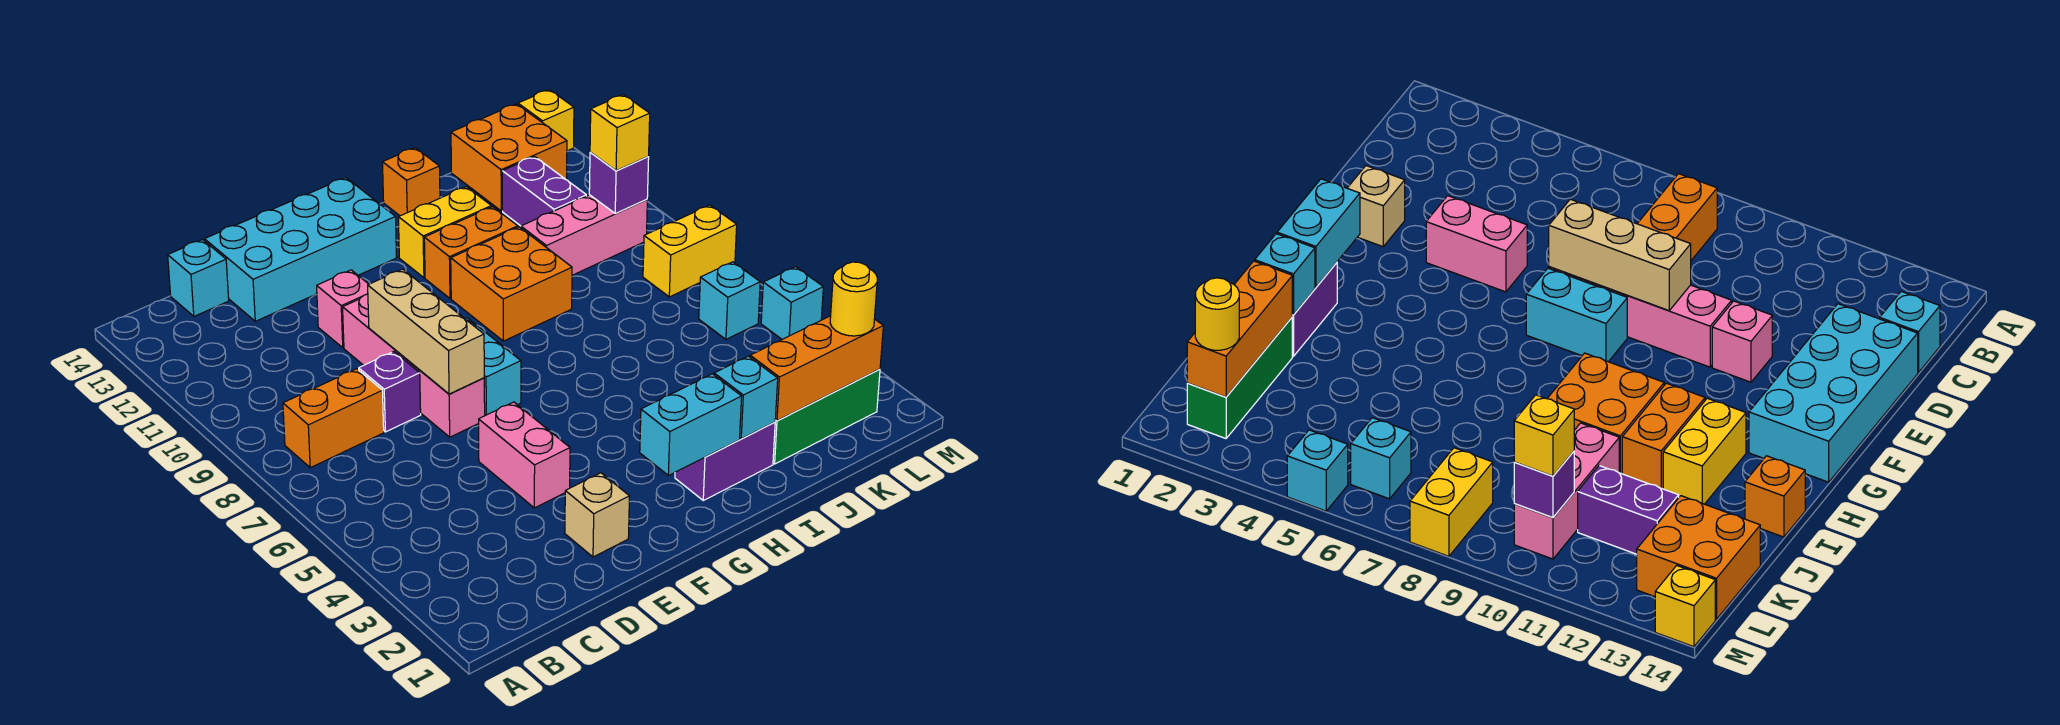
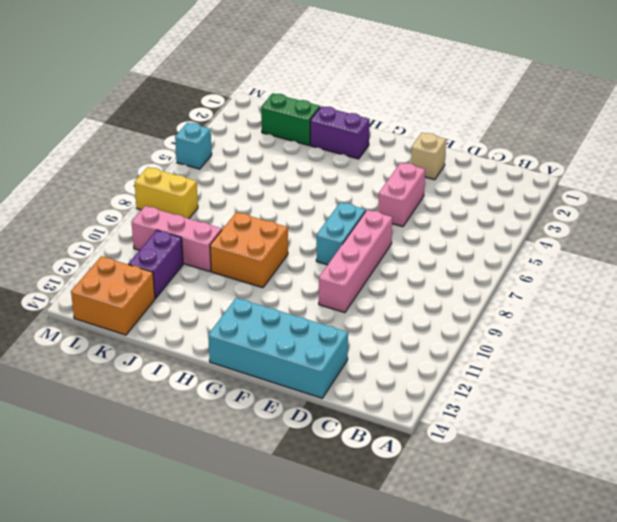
green 1x2 brick [261,93,320,145] -> green 1x3 brick [773,369,880,464]
none -> orange 1x2 brick [283,369,384,468]
none -> cyan 1x1 brick [168,240,229,316]
none -> purple 1x1 brick [359,352,421,432]

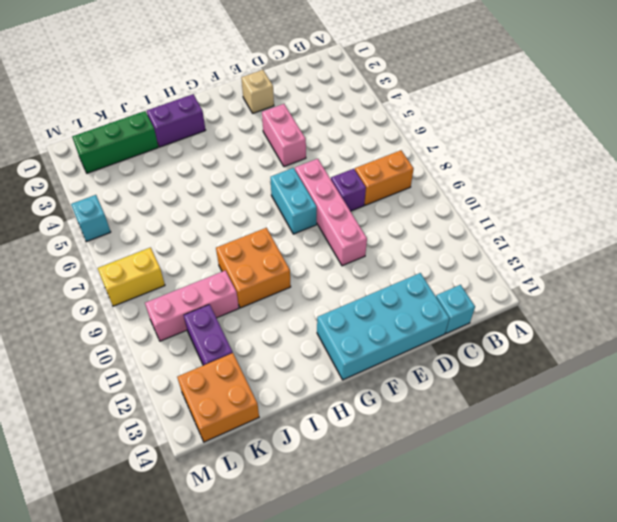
none -> pink 1x1 brick [317,270,369,348]
none -> orange 1x2 brick [424,207,518,299]
none -> yellow 1x2 brick [398,187,491,278]

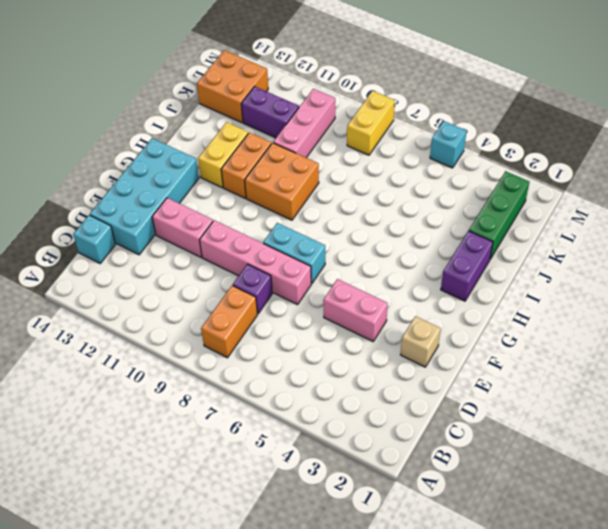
pink 1x2 brick [152,198,213,257] -> pink 1x1 brick [317,270,369,348]
none -> orange 1x1 brick [382,148,440,216]
none -> cyan 1x1 brick [699,262,760,339]
none -> yellow 1x1 brick [518,90,574,151]

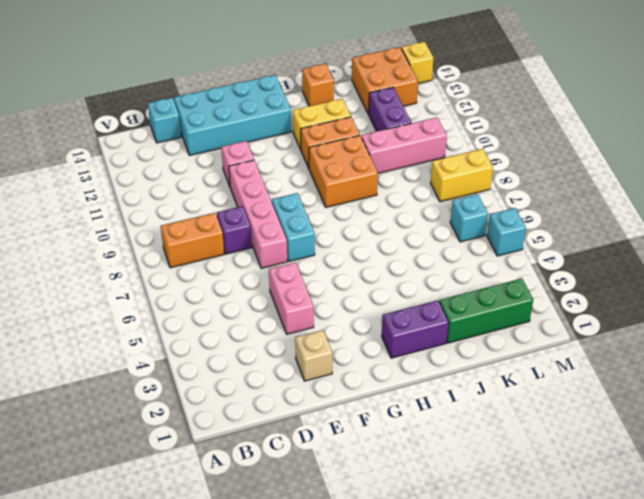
none -> tan 1x3 brick [368,269,484,394]
none -> cyan 1x2 brick [640,374,742,476]
none -> cyan 1x1 brick [714,356,778,439]

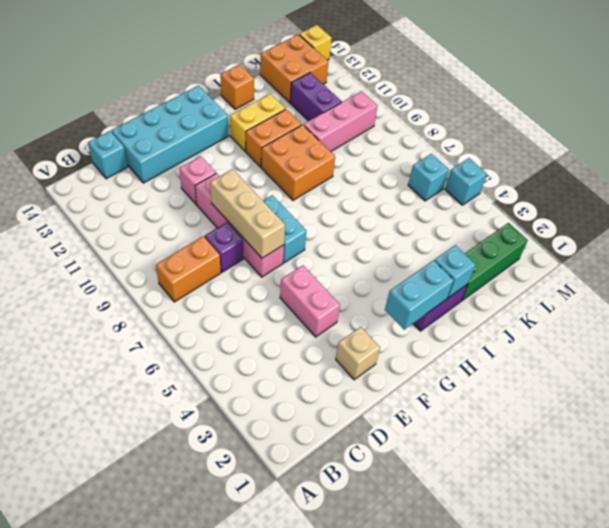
none -> yellow 1x2 brick [643,205,737,297]
none -> orange 1x3 brick [750,316,883,421]
none -> purple 1x1 brick [589,152,649,213]

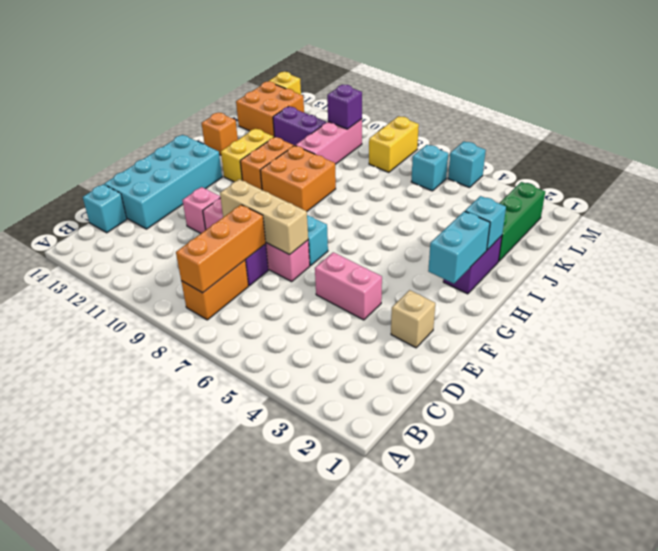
orange 1x3 brick [176,205,266,293] -> orange 1x3 brick moved to [750,316,883,421]
none -> yellow 1x1 round brick [830,262,877,336]
none -> yellow 1x1 brick [590,95,650,171]

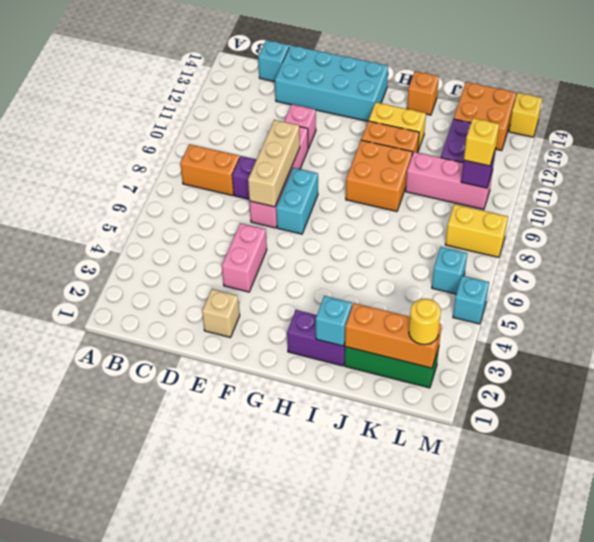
none -> cyan 1x2 brick [640,374,742,476]

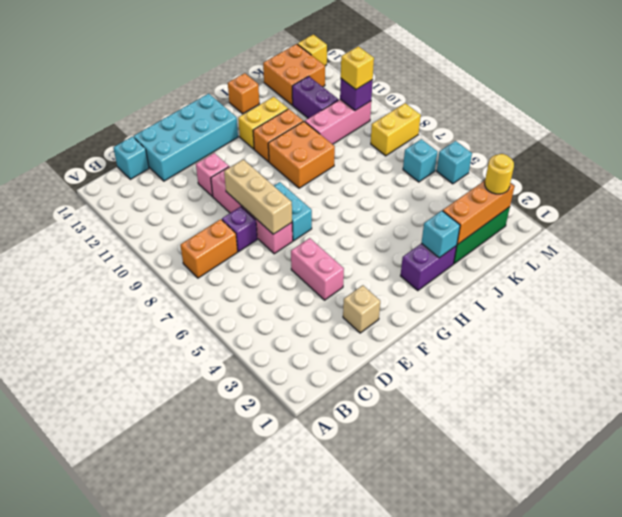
none -> cyan 1x2 brick [640,374,742,476]

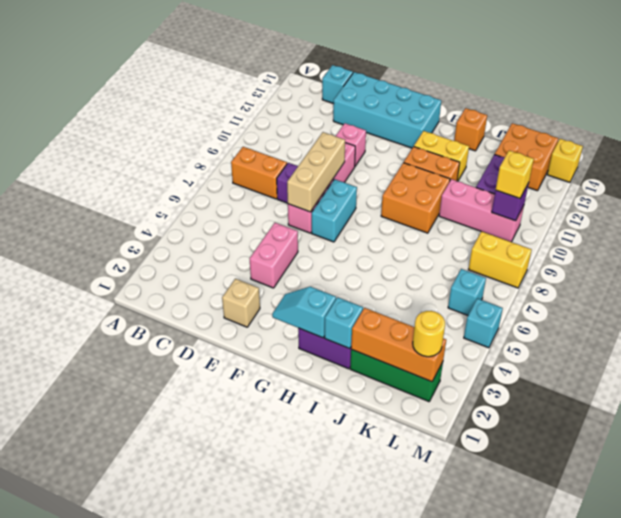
cyan 1x2 slope [272,286,336,338] -> cyan 1x2 brick [640,374,742,476]

